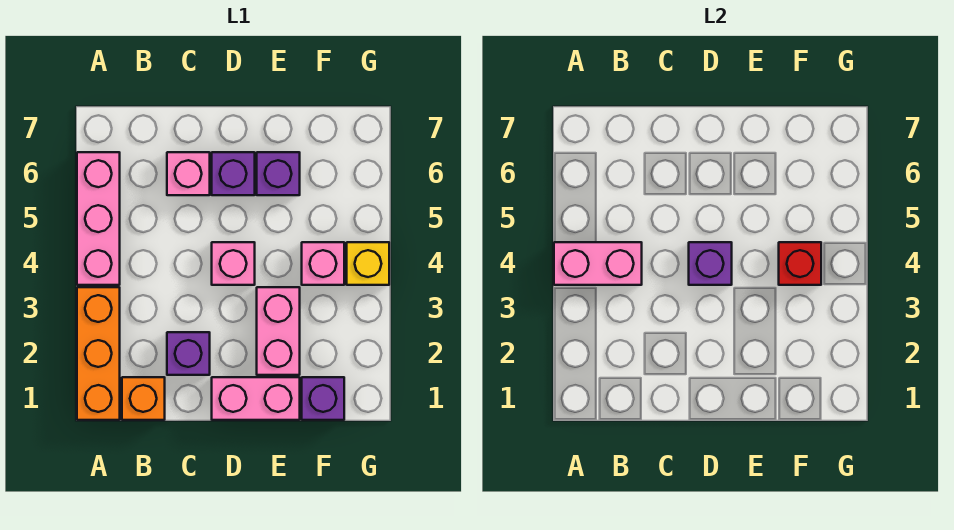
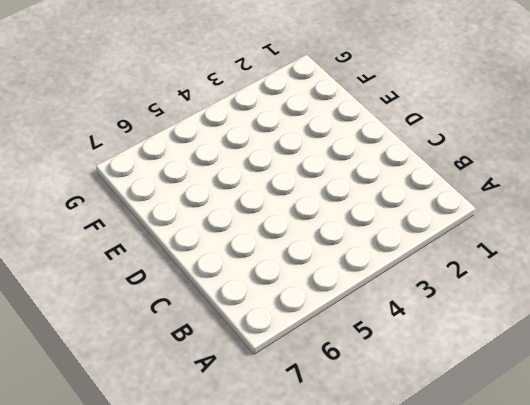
none -> orange 1x3 brick [77,287,120,420]
none -> pink 1x3 brick [77,152,120,285]
none -> orange 1x1 brick [122,377,165,420]

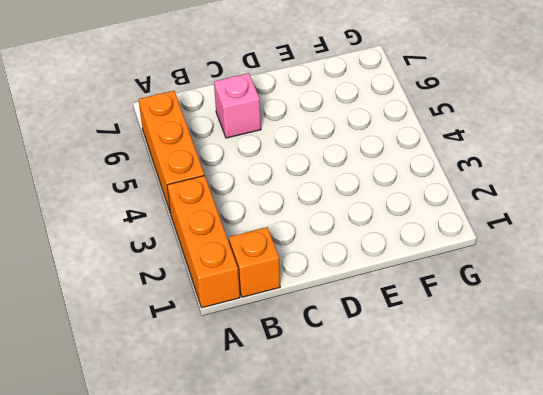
orange 1x3 brick [139,91,204,211] -> pink 1x3 brick [77,152,120,285]
none -> purple 1x1 brick [167,332,210,375]
none -> pink 1x2 brick [212,377,300,420]
none -> pink 1x1 brick [212,242,255,285]

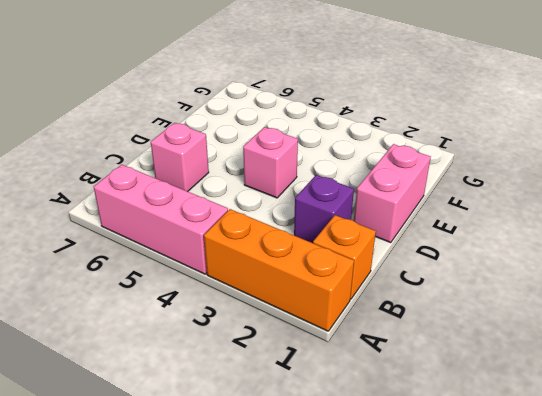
none -> purple 1x1 brick [212,152,255,195]
none -> pink 1x2 brick [257,287,300,375]
none -> purple 1x1 brick [257,152,300,195]

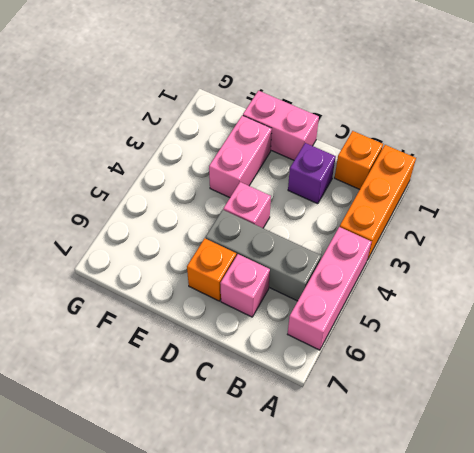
grey 1x3 brick [205,210,321,301] -> none
orange 1x1 brick [187,238,236,301] -> purple 1x1 brick [212,152,255,195]
none -> purple 1x1 brick [257,152,300,195]
none -> purple 1x1 brick [302,377,344,420]
none -> pink 1x1 brick [302,242,344,285]

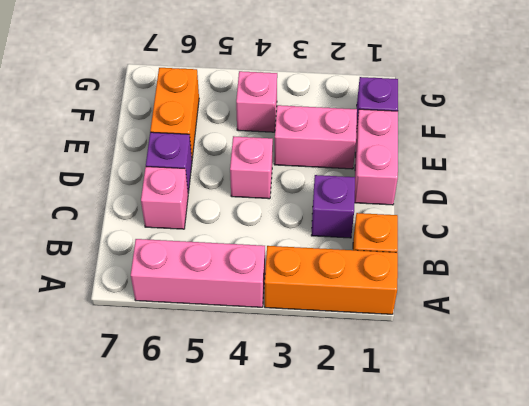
orange 1x2 brick [150,68,199,158] -> purple 1x1 brick [257,152,300,195]
none -> yellow 1x1 brick [347,242,389,285]
none -> pink 1x2 brick [554,242,642,285]
none -> purple 1x1 brick [689,242,732,285]

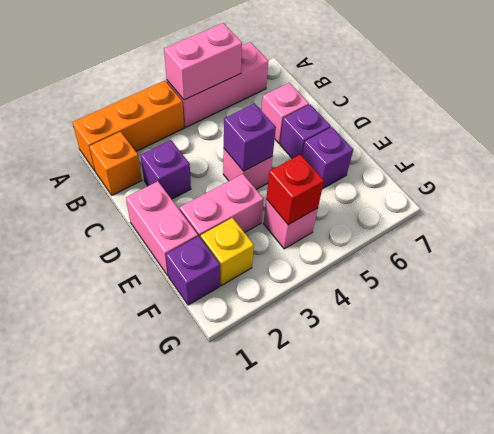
pink 1x2 brick [164,23,242,100] -> pink 1x2 brick turned to [554,242,642,285]
yellow 1x1 brick [201,218,254,286] -> yellow 1x1 brick moved to [347,242,389,285]

